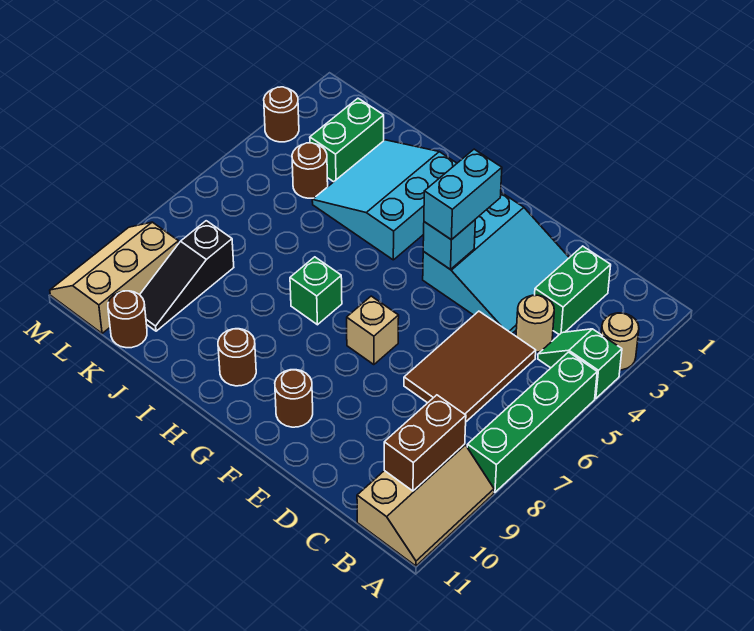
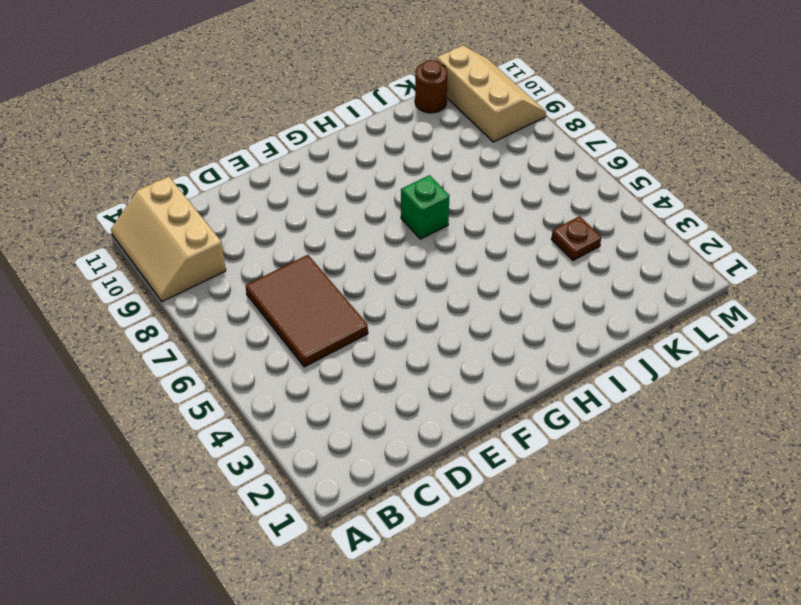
brown 1x1 plate [551,216,601,261] -> brown 1x1 round brick [292,143,328,198]
none -> tan 1x1 round brick [601,313,639,370]
none -> green 1x2 slope [538,329,622,399]
none -> green 1x4 brick [467,352,597,492]

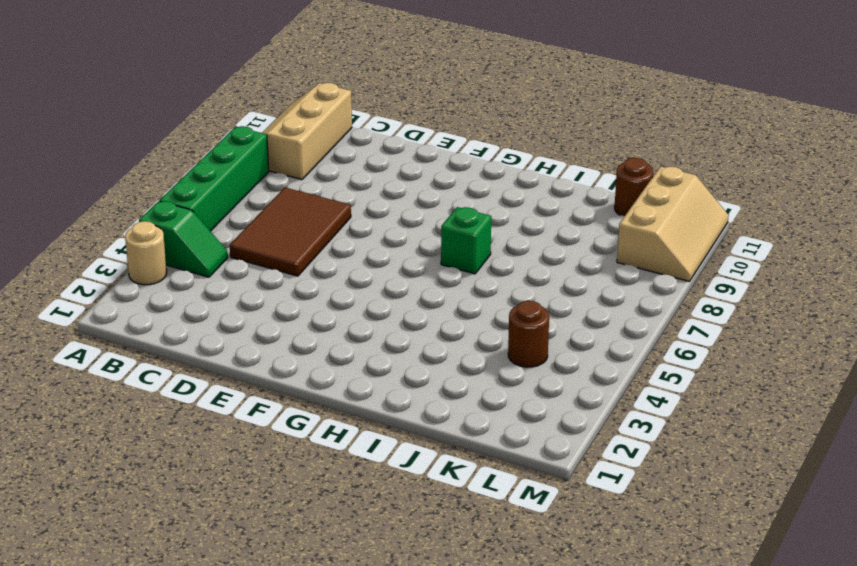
none -> green 1x2 brick [535,246,611,335]
none -> tan 1x1 round brick [516,295,554,352]
none -> cyan 3x3 slope [423,193,569,333]

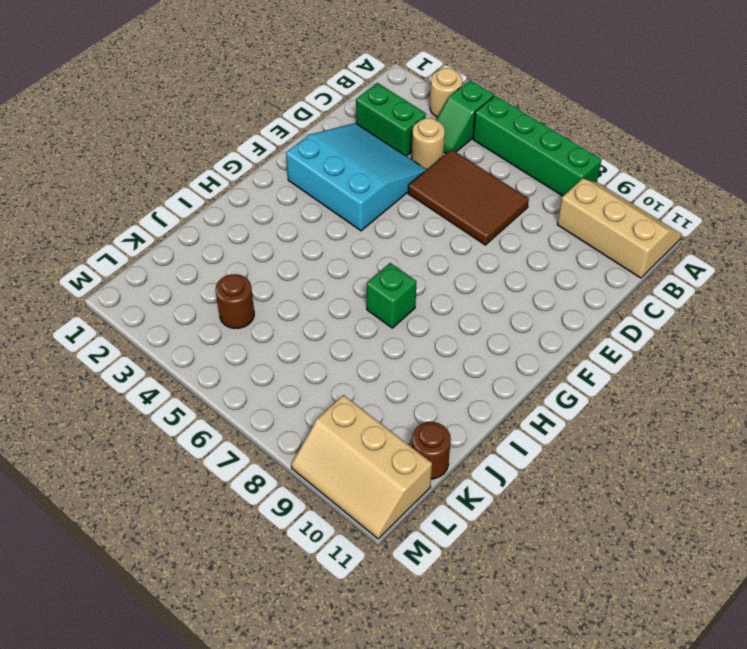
none -> tan 1x1 brick [347,296,399,365]
none -> brown 1x1 round brick [275,370,313,427]
none -> cyan 3x3 slope [312,140,457,260]

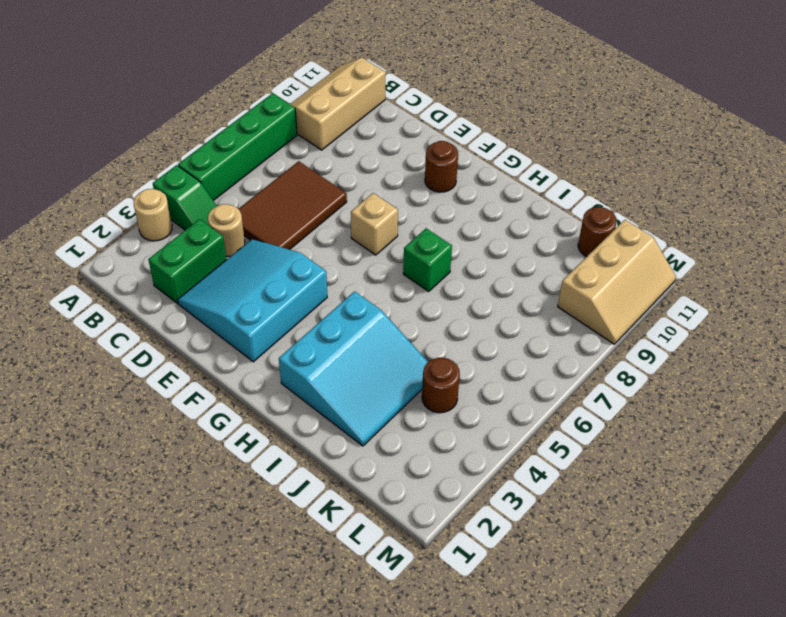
none -> brown 1x1 round brick [218,329,256,386]
none -> green 1x2 brick [310,98,384,182]
none -> black 1x3 slope [140,221,234,331]

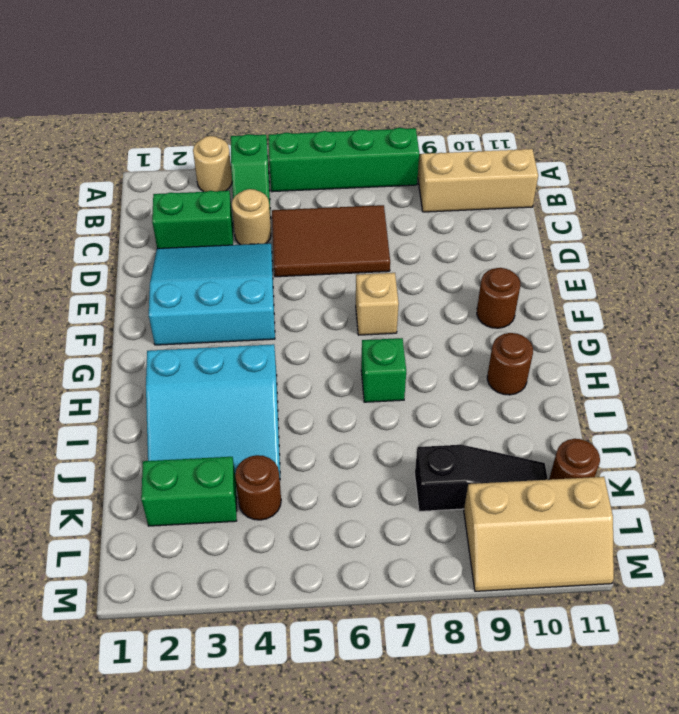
none -> brown 1x1 round brick [264,87,299,142]
none -> brown 1x2 brick [384,395,466,491]
none -> cyan 1x1 brick [423,220,475,269]

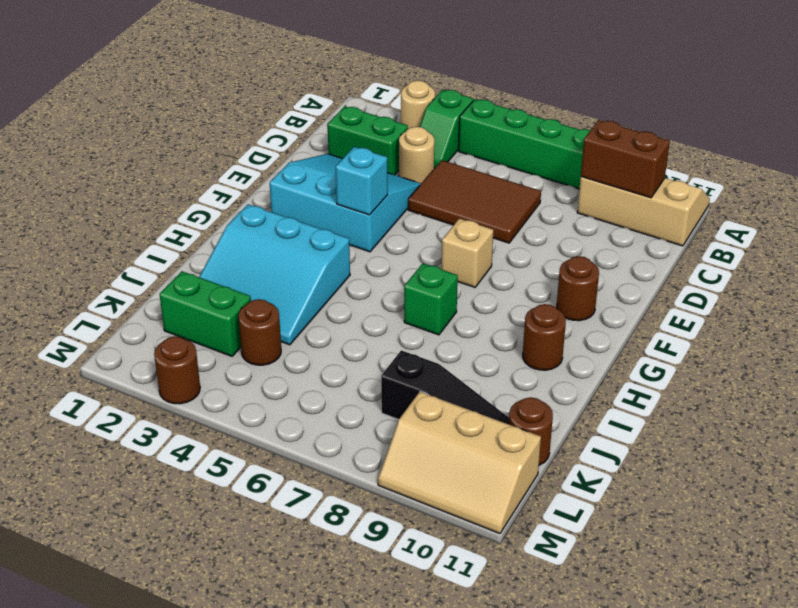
none -> cyan 1x2 brick [424,149,502,240]

